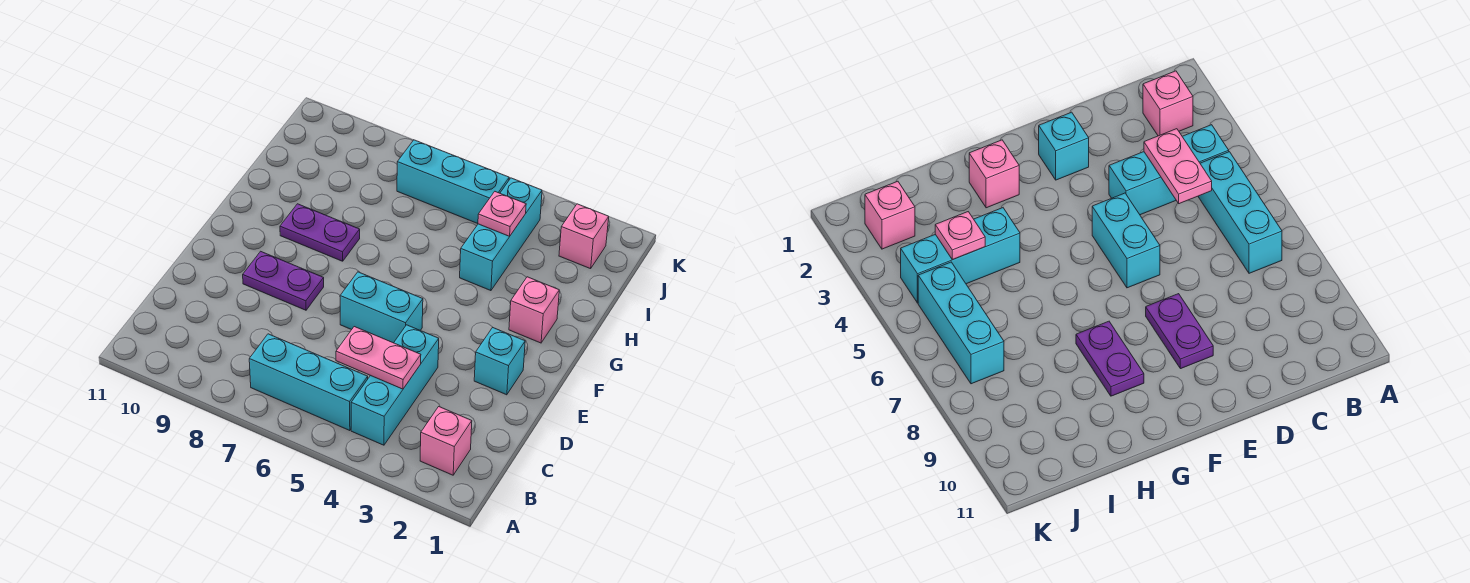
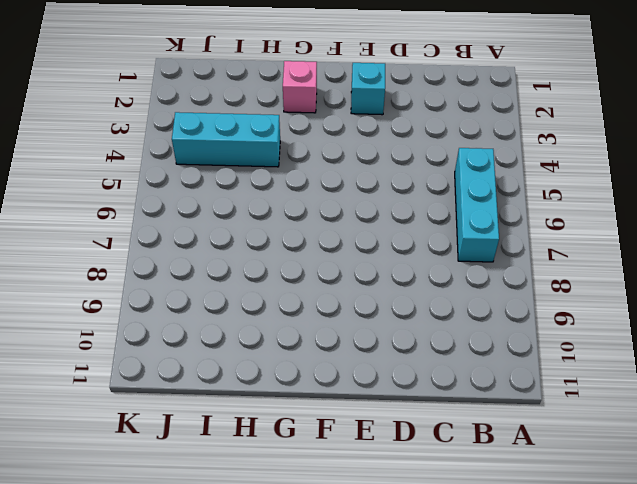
none -> pink 1x1 brick [420,407,472,475]
none -> cyan 1x3 brick [351,325,439,445]
none -> cyan 1x2 brick [340,272,423,343]

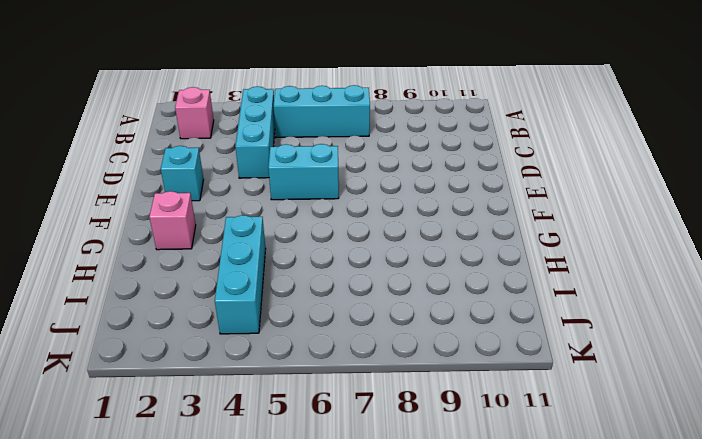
none -> purple 1x2 plate [243,251,324,310]
none -> purple 1x2 plate [280,204,360,261]
none -> pink 1x1 brick [559,204,609,269]

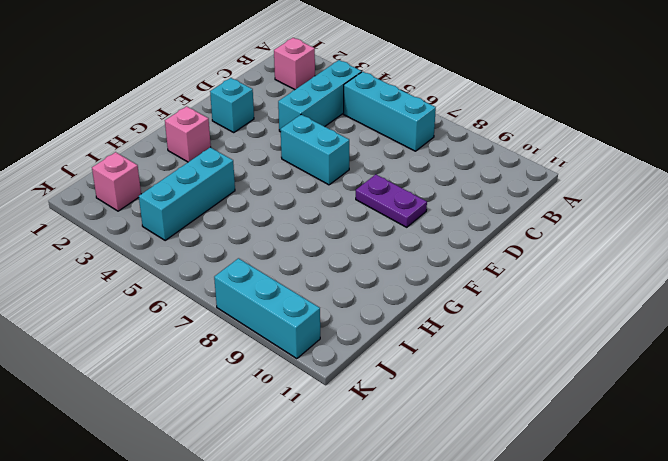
cyan 1x3 brick [214,258,320,359] -> cyan 1x3 brick moved to [397,140,509,224]
none -> purple 1x2 plate [280,204,360,261]
none -> pink 1x2 plate [336,327,421,389]
none -> pink 1x1 plate [478,192,526,236]

